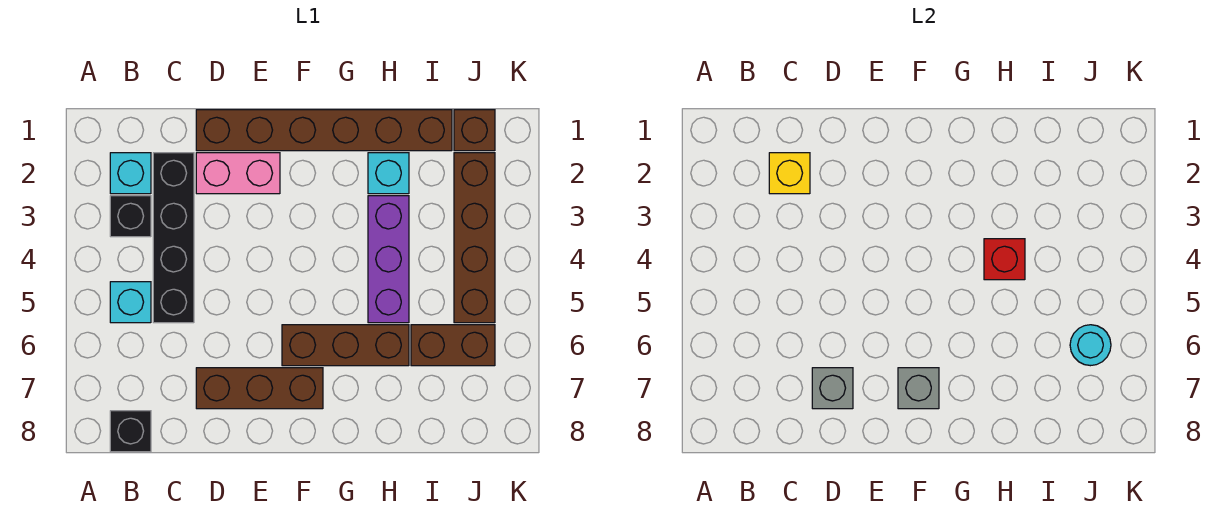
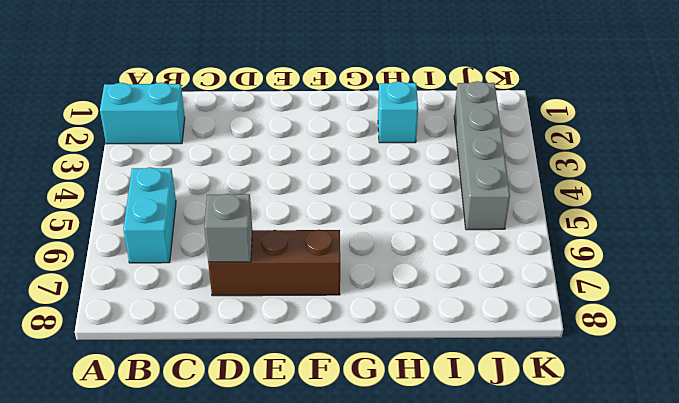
cyan 1x2 brick [100,83,185,144] -> cyan 1x1 brick [110,153,151,194]
cyan 1x2 brick [123,167,176,263] -> cyan 1x1 brick [110,282,151,323]
grey 1x4 brick [454,81,510,230] -> brown 1x4 brick [454,153,495,323]
none -> black 1x1 brick [110,196,151,237]
none -> black 1x1 brick [110,411,151,452]
none -> black 1x4 brick [153,153,194,323]

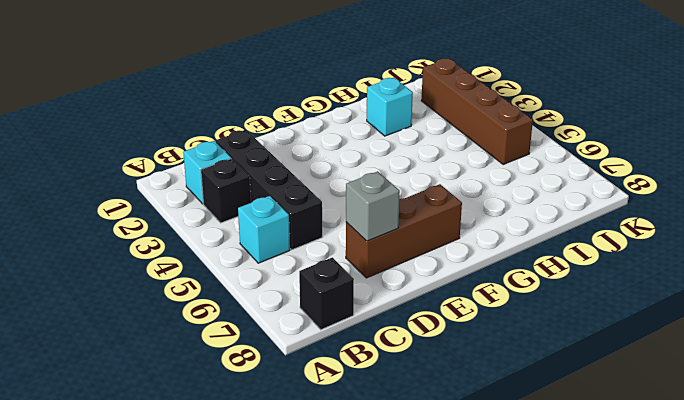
none -> brown 1x6 brick [196,110,452,151]
none -> pink 1x2 brick [196,153,280,194]
none -> brown 1x3 brick [282,325,409,366]

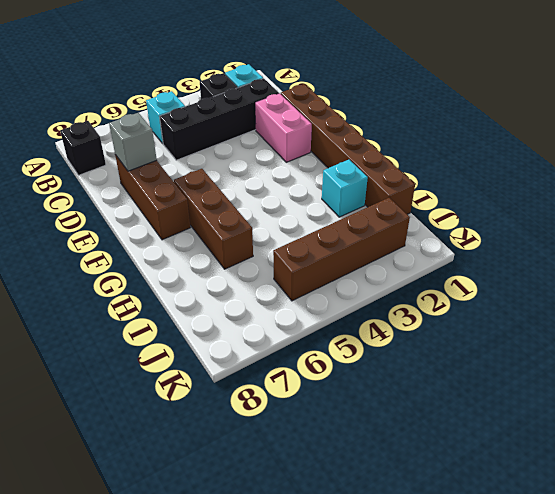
none -> purple 1x3 brick [368,196,409,323]
none -> brown 1x2 brick [411,325,495,366]
none -> brown 1x1 brick [454,110,495,151]

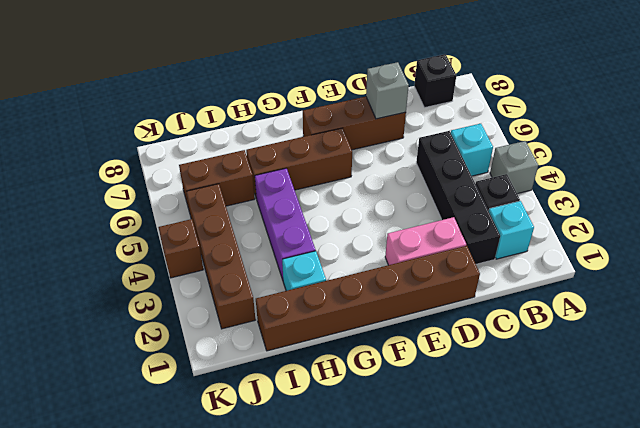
grey 1x1 brick [490,141,538,194] -> grey 1x1 brick moved to [898,368,939,409]
brown 1x1 brick [158,219,203,278] -> brown 1x1 brick moved to [454,110,495,151]
none -> yellow 1x1 brick [769,153,810,194]
none -> red 1x1 brick [984,239,1025,280]
none -> cyan 1x1 round brick [1070,325,1111,366]

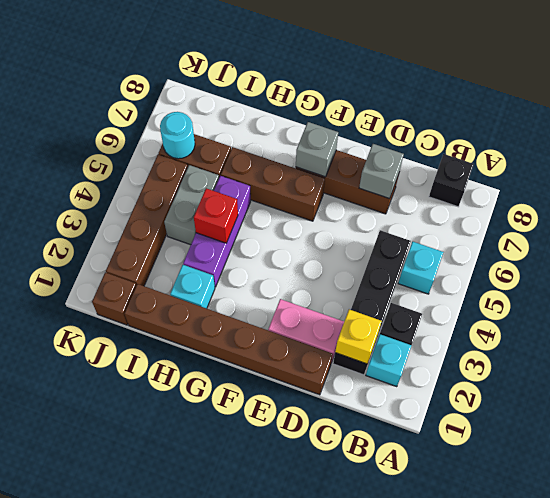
grey 1x2 brick [164,165,219,245] -> none

